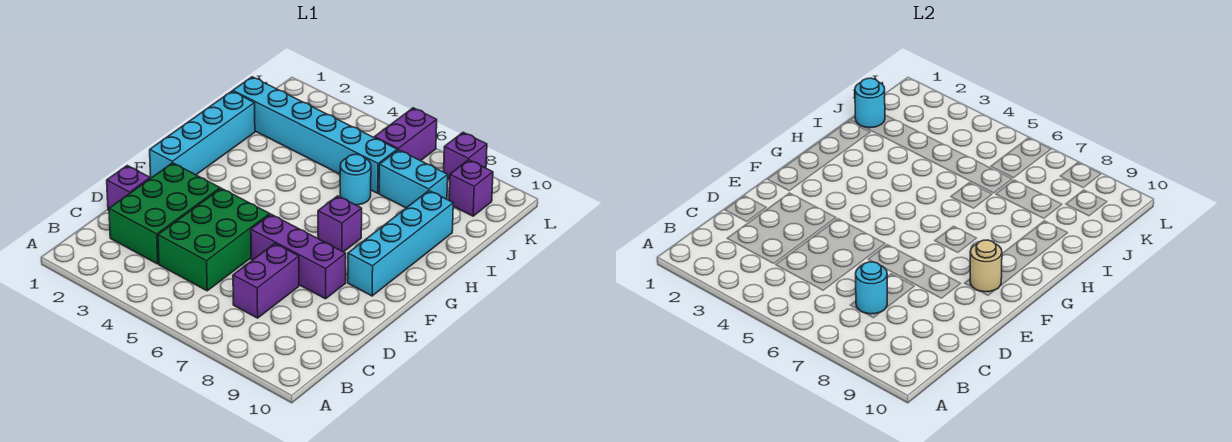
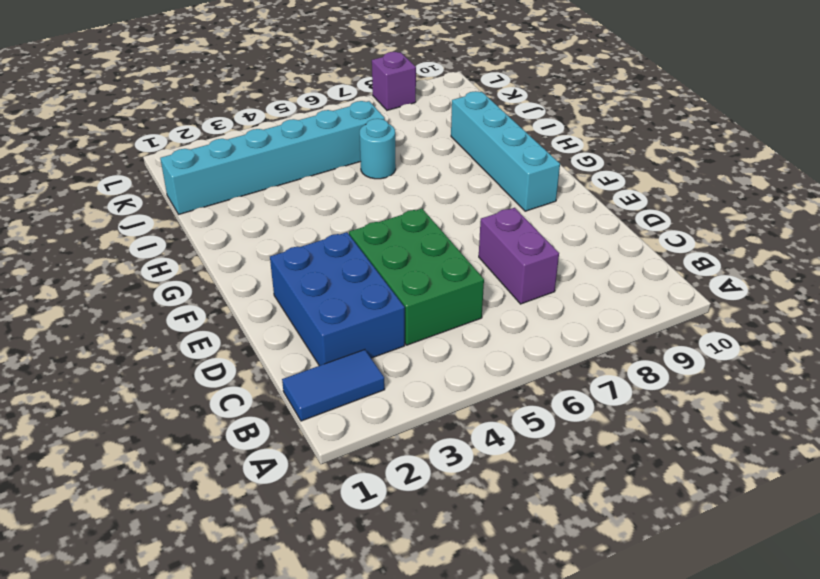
blue 1x2 tile [282,350,385,421] -> none
blue 2x3 brick [270,232,405,366] -> green 2x3 brick [109,163,220,264]
none -> purple 1x1 brick [107,166,150,210]
none -> purple 1x3 brick [251,214,346,299]
none -> cyan 1x4 brick [150,91,255,178]

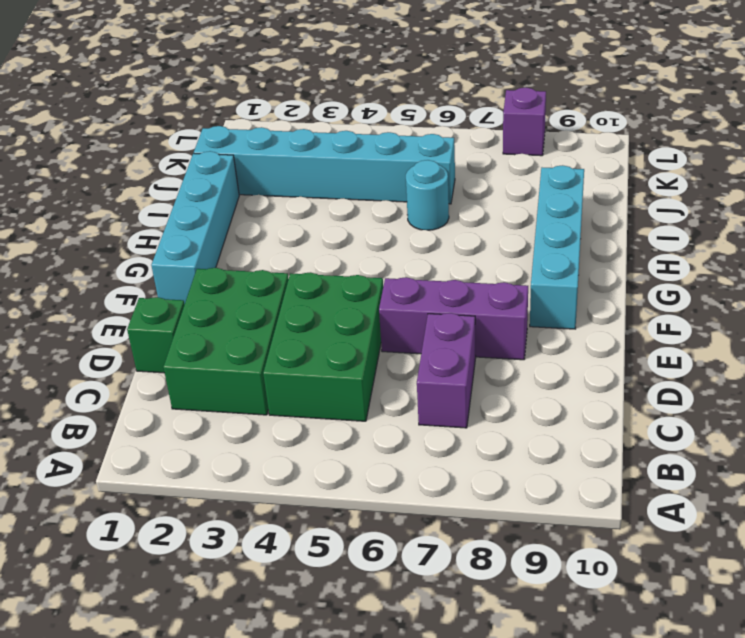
green 1x1 brick [127,297,185,373] -> purple 1x1 brick [107,166,150,210]
none -> purple 1x1 brick [318,196,362,252]
none -> cyan 1x2 brick [379,150,448,208]
none -> purple 1x2 brick [374,108,437,161]

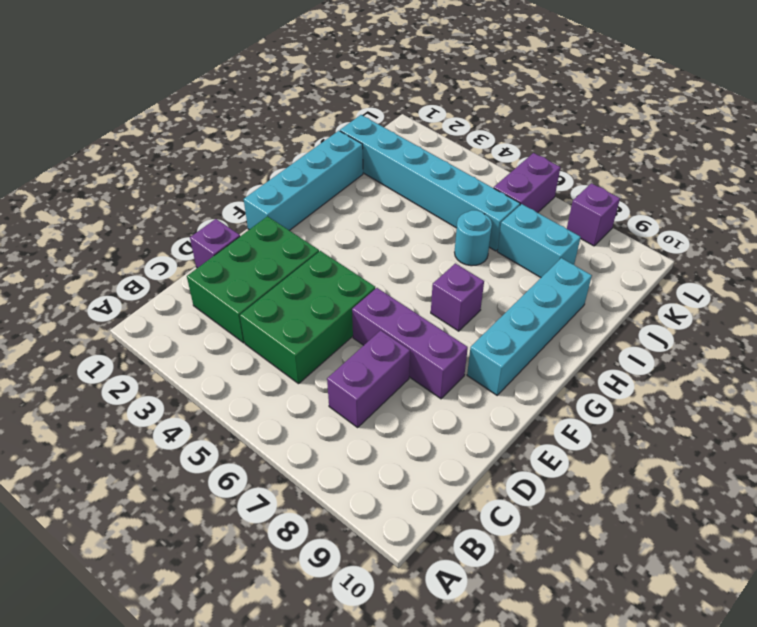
none -> purple 1x1 brick [449,160,493,216]
none -> cyan 1x1 round brick [856,262,887,314]
none -> tan 1x1 round brick [970,240,1002,292]

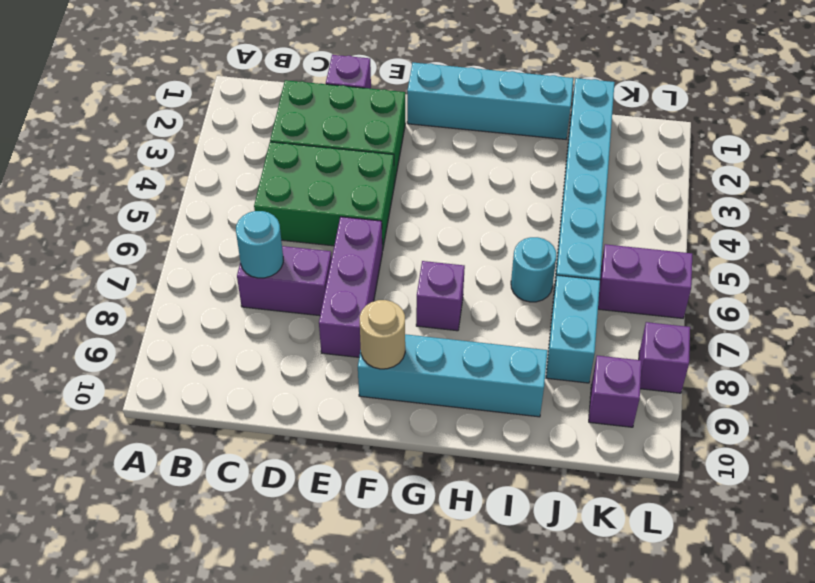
none -> cyan 1x1 round brick [855,78,885,128]

